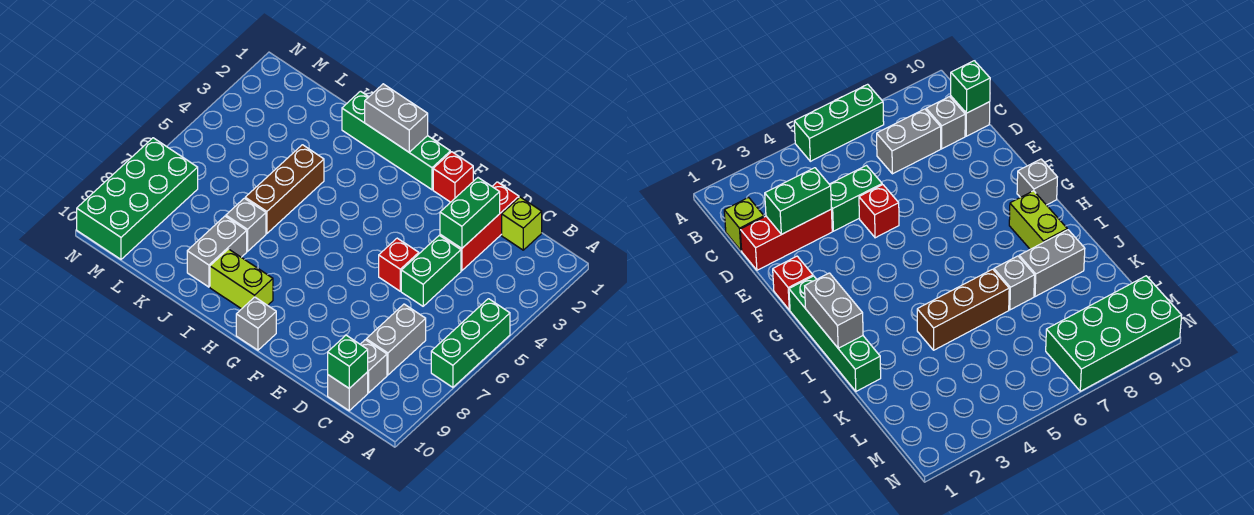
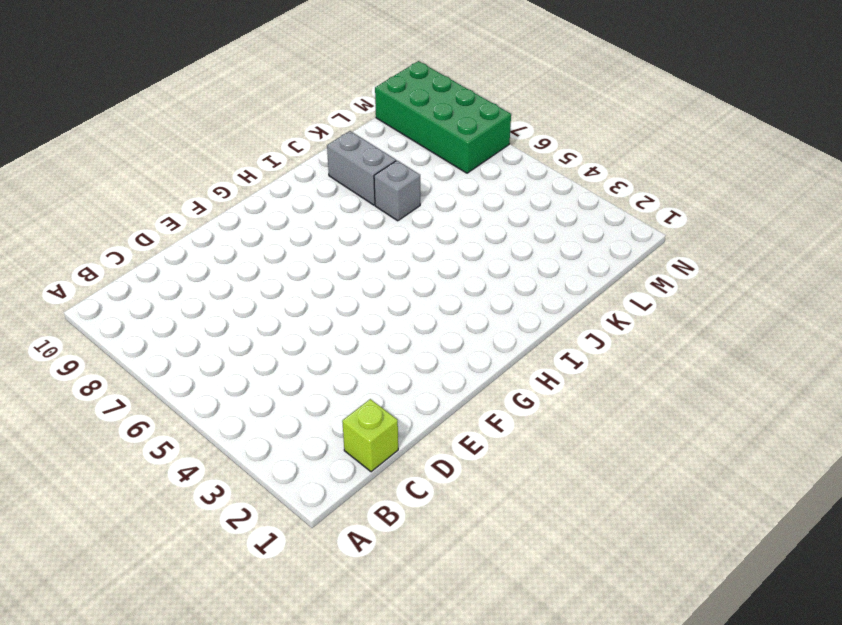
none -> green 1x3 brick [431,299,510,387]
none -> grey 1x2 brick [366,304,426,375]
none -> grey 1x1 brick [360,340,387,393]

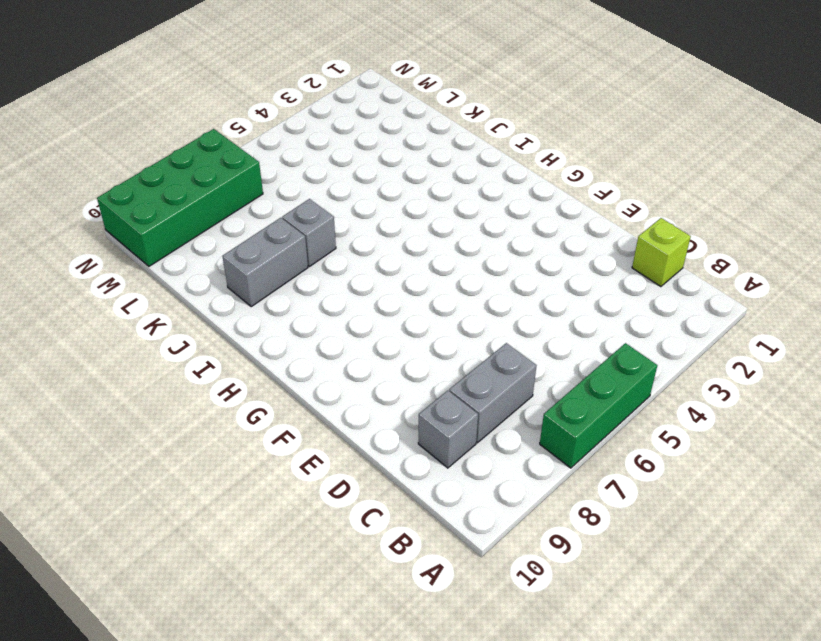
none -> grey 1x1 brick [328,372,368,411]
none -> red 1x3 brick [440,182,519,271]
none -> green 1x2 brick [401,235,461,306]

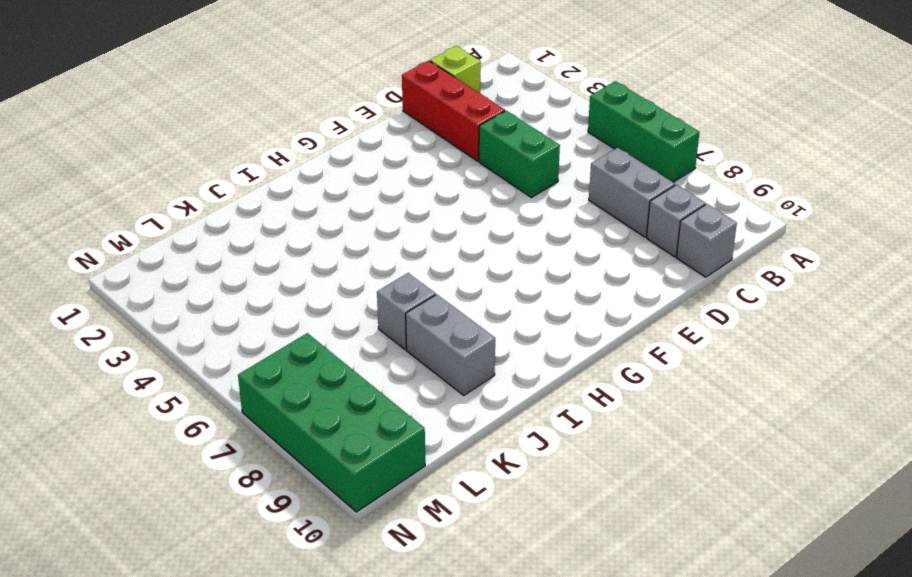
none -> red 1x1 brick [379,238,419,291]
none -> red 1x1 brick [433,152,473,202]
none -> green 1x4 brick [342,91,450,190]

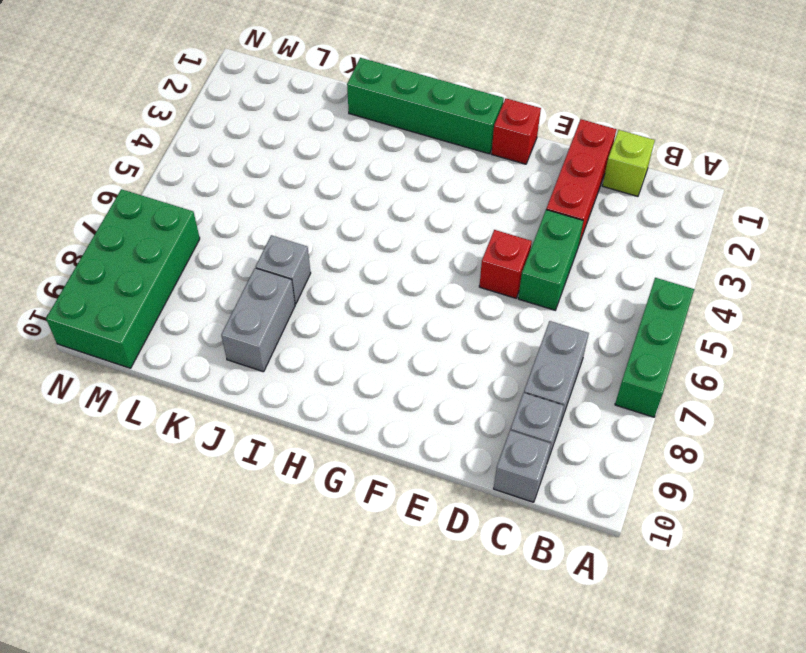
none -> grey 1x1 brick [236,297,276,350]
none -> lime 1x2 brick [210,249,273,309]
none -> brown 1x3 brick [245,145,324,233]

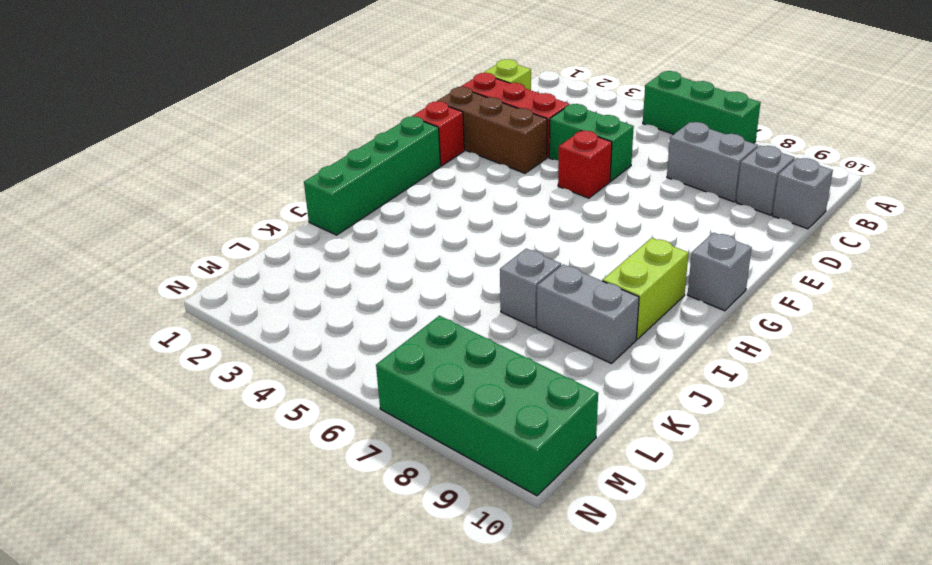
brown 1x3 brick [437,87,547,173] -> brown 1x3 brick moved to [245,145,324,233]
none -> green 1x1 brick [328,335,368,388]
none -> green 1x2 brick [440,178,500,248]
none -> grey 1x2 brick [365,84,428,152]

